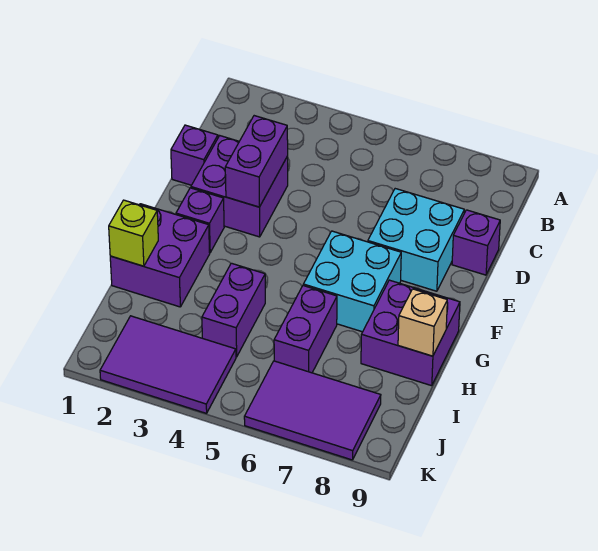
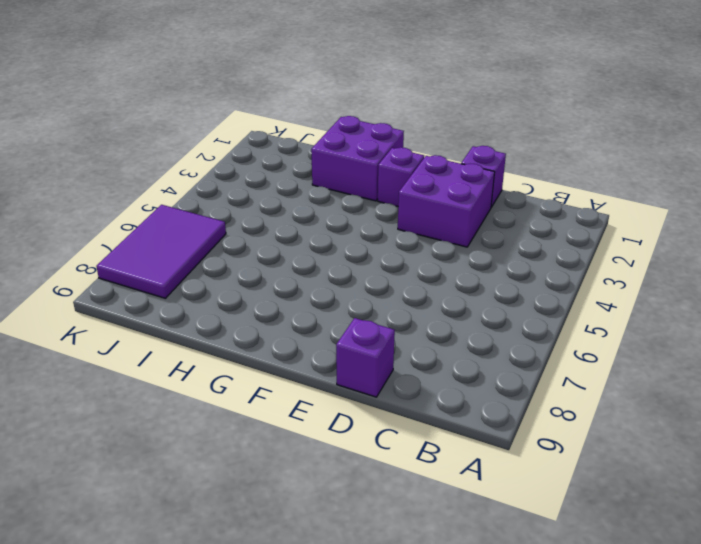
none -> cyan 2x2 brick [368,189,464,291]
none -> cyan 2x2 brick [303,231,401,332]
none -> purple 2x2 brick [361,280,460,386]

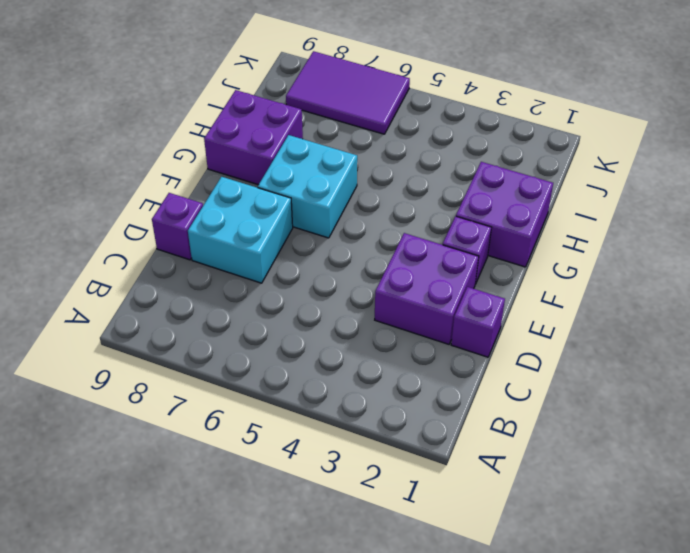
none -> purple 1x2 brick [202,263,265,357]
none -> purple 1x2 brick [274,286,337,373]
none -> purple 2x3 tile [100,316,236,413]

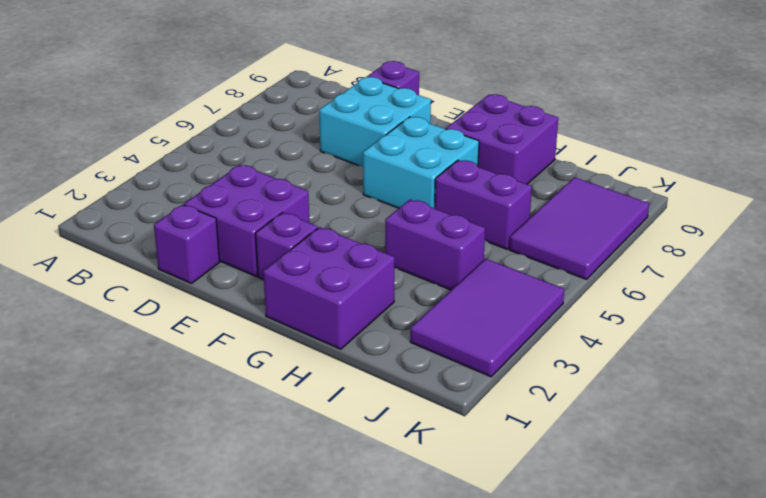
none -> purple 1x2 brick [225,116,288,207]
none -> lime 1x1 brick [109,200,158,266]
none -> tan 1x1 brick [398,289,447,356]

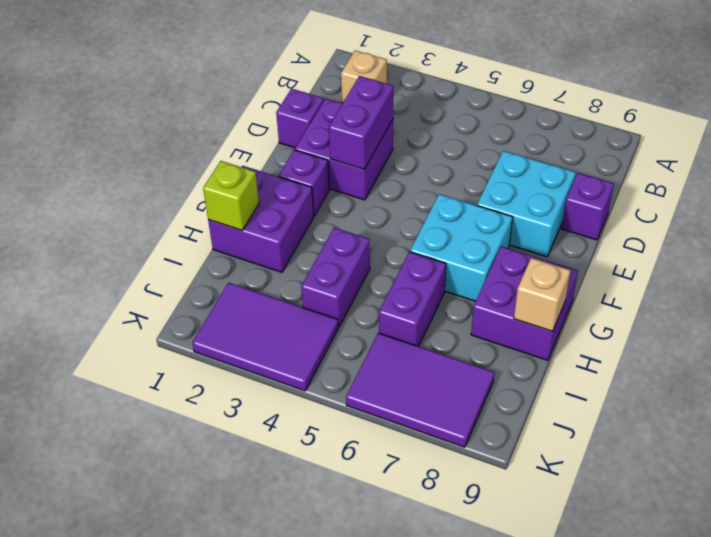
tan 1x1 brick [341,51,387,104] -> none

